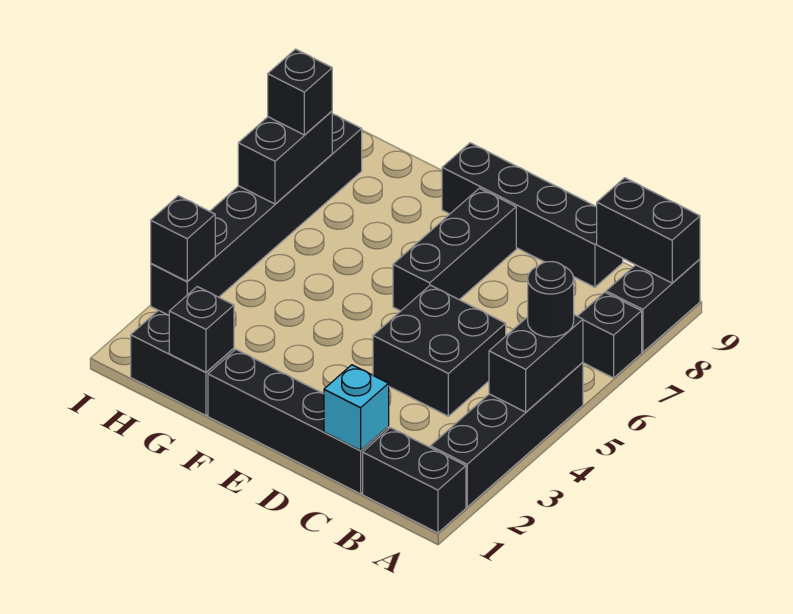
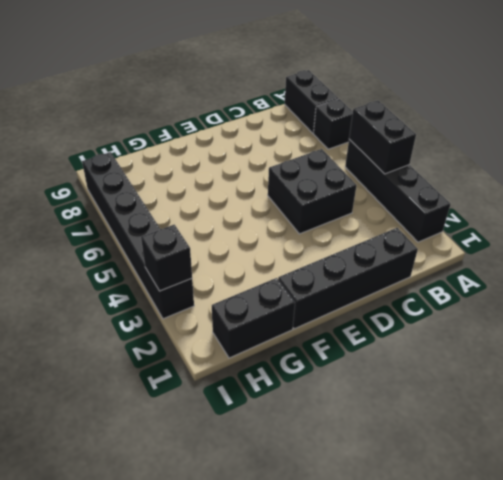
none -> black 1x2 brick [363,428,466,533]
none -> black 1x4 brick [442,143,623,287]
none -> black 1x3 brick [393,188,516,311]

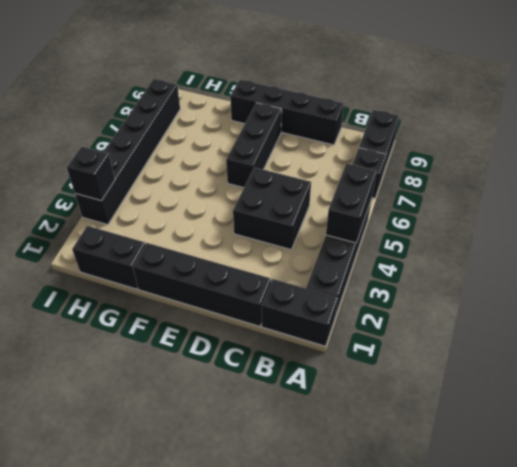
none -> black 1x2 brick [597,178,700,283]
none -> cyan 1x1 brick [324,365,389,450]
none -> black 1x1 brick [169,287,234,372]

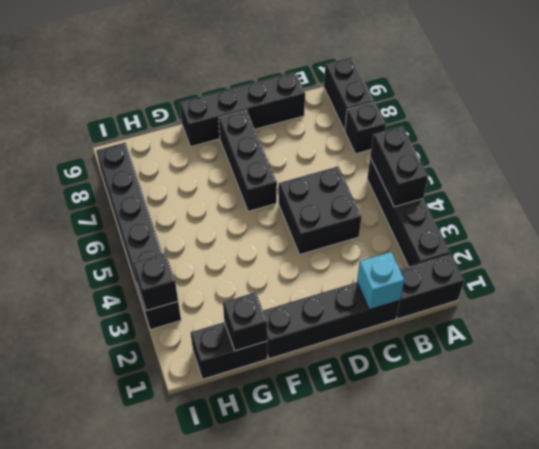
none -> black 1x2 brick [597,178,700,283]
none -> black 1x2 brick [238,111,332,204]
none -> black 1x1 round brick [528,262,574,337]

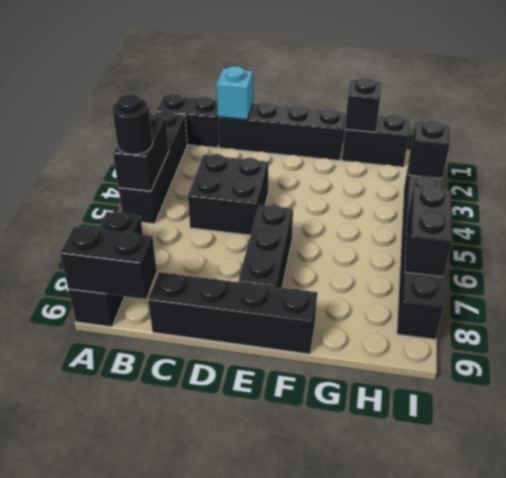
none -> black 1x1 brick [268,49,332,135]

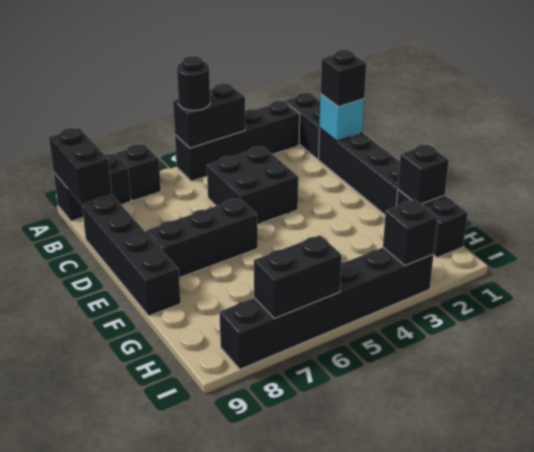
black 1x1 brick [321,50,366,107] -> black 1x1 brick moved to [268,49,332,135]

